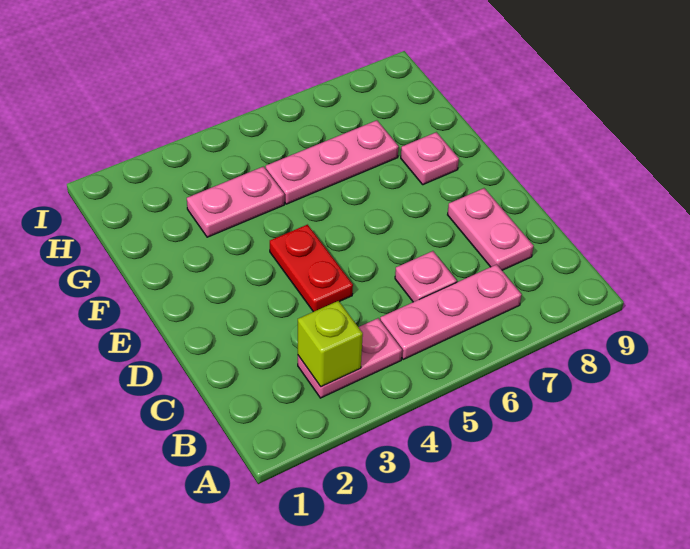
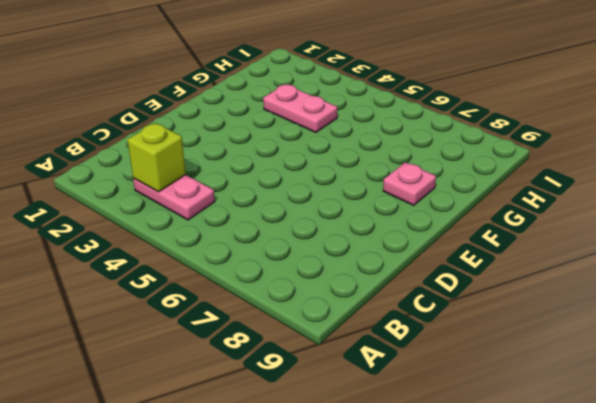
none -> pink 1x3 plate [380,264,521,359]
none -> pink 1x1 plate [395,251,457,302]

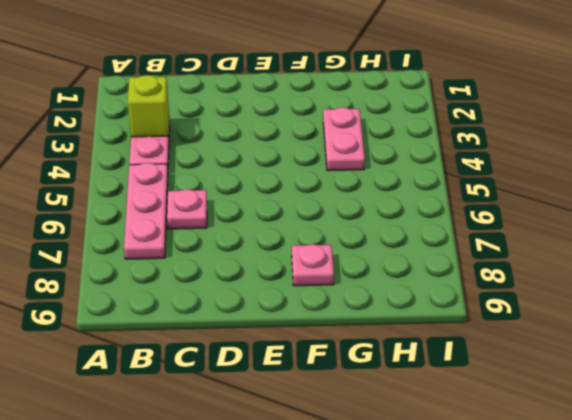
none -> pink 1x2 plate [448,188,533,270]
none -> red 1x2 plate [270,225,353,312]

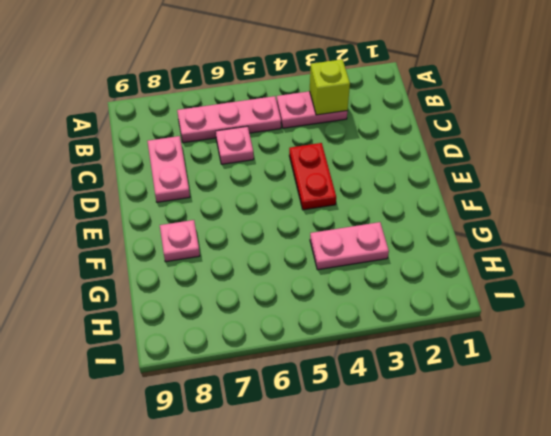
none -> pink 1x3 plate [266,120,399,204]

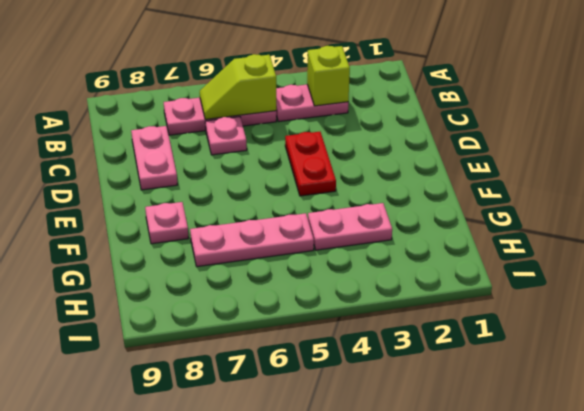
lime 1x2 slope [200,54,276,119] -> none

